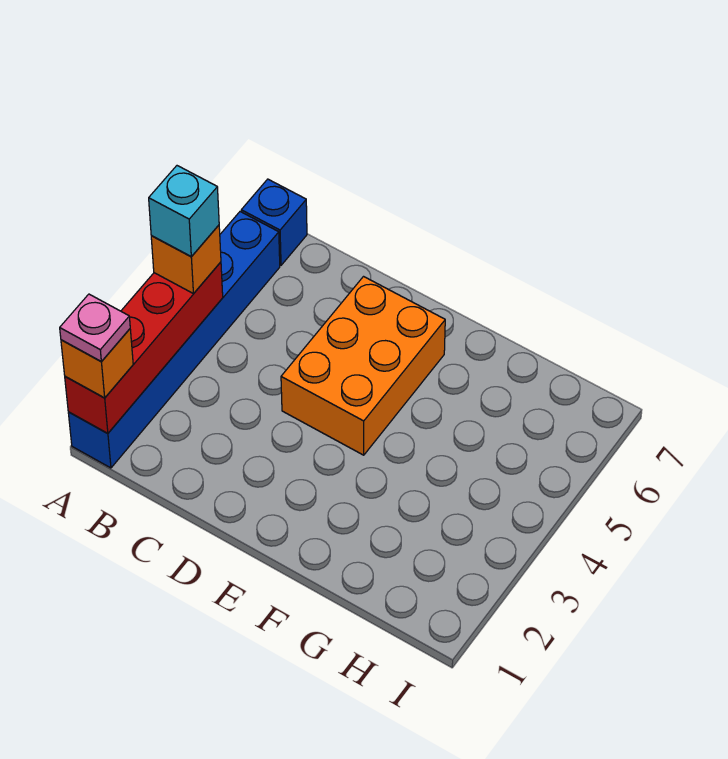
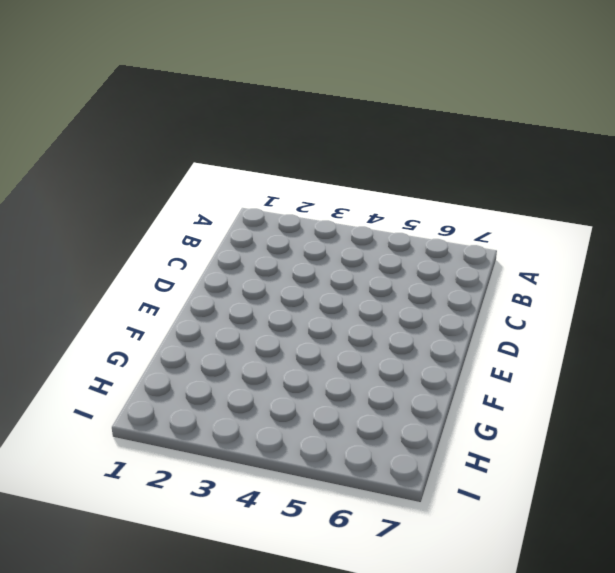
none -> blue 1x6 brick [68,212,280,468]
none -> blue 1x1 brick [241,179,307,265]

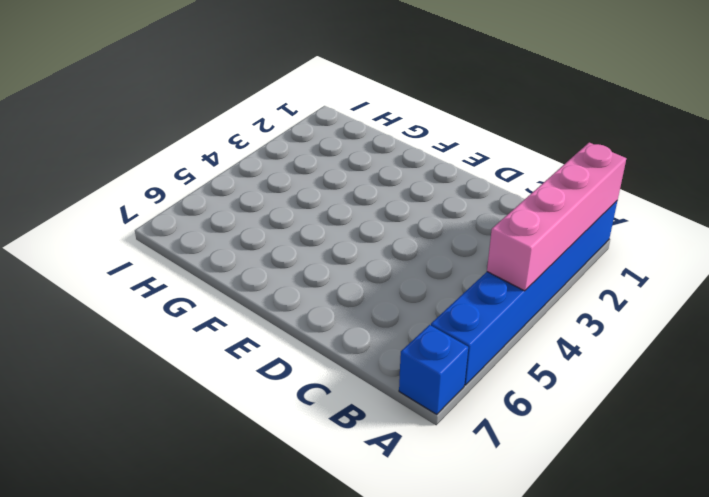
pink 1x4 brick [487,143,626,291] -> red 1x4 brick [65,262,223,433]
none -> orange 2x3 brick [281,277,445,455]
none -> orange 1x1 brick [61,329,133,398]

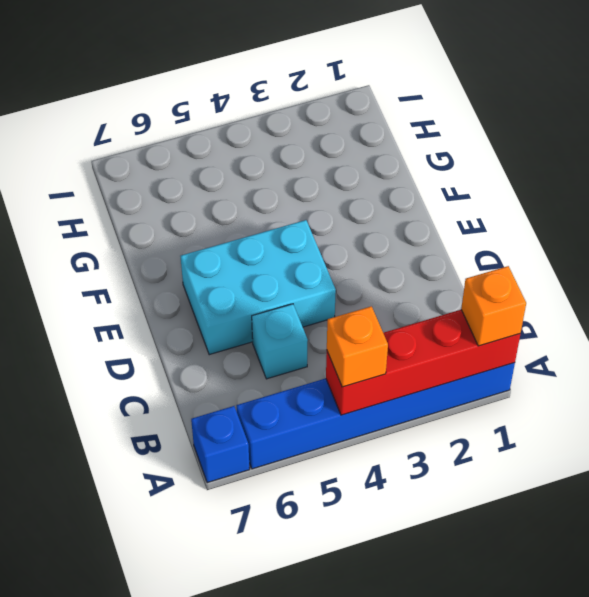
cyan 1x1 brick [252,304,308,379] -> cyan 1x1 brick moved to [149,166,219,257]
cyan 2x3 brick [181,220,336,355] -> orange 2x3 brick [281,277,445,455]
none -> pink 1x1 plate [60,294,130,362]

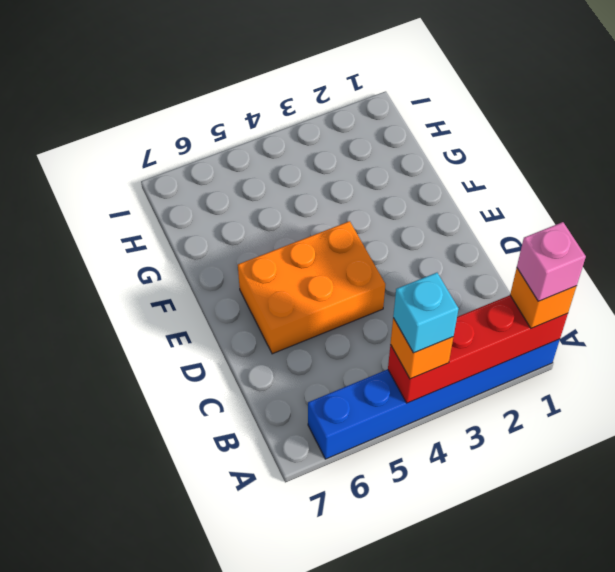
pink 1x1 brick [517,222,586,301] -> pink 1x1 plate [60,294,130,362]
none -> blue 1x1 brick [241,179,307,265]

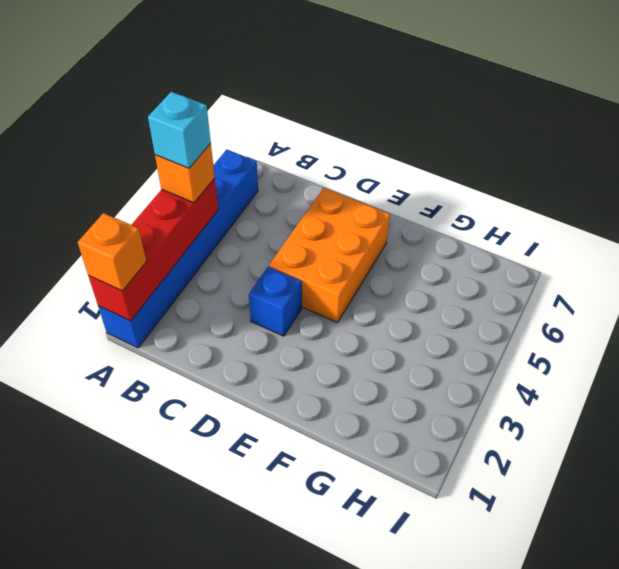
blue 1x1 brick [249,267,302,336] -> blue 1x1 brick moved to [241,179,307,265]
none -> pink 1x1 plate [60,294,130,362]

